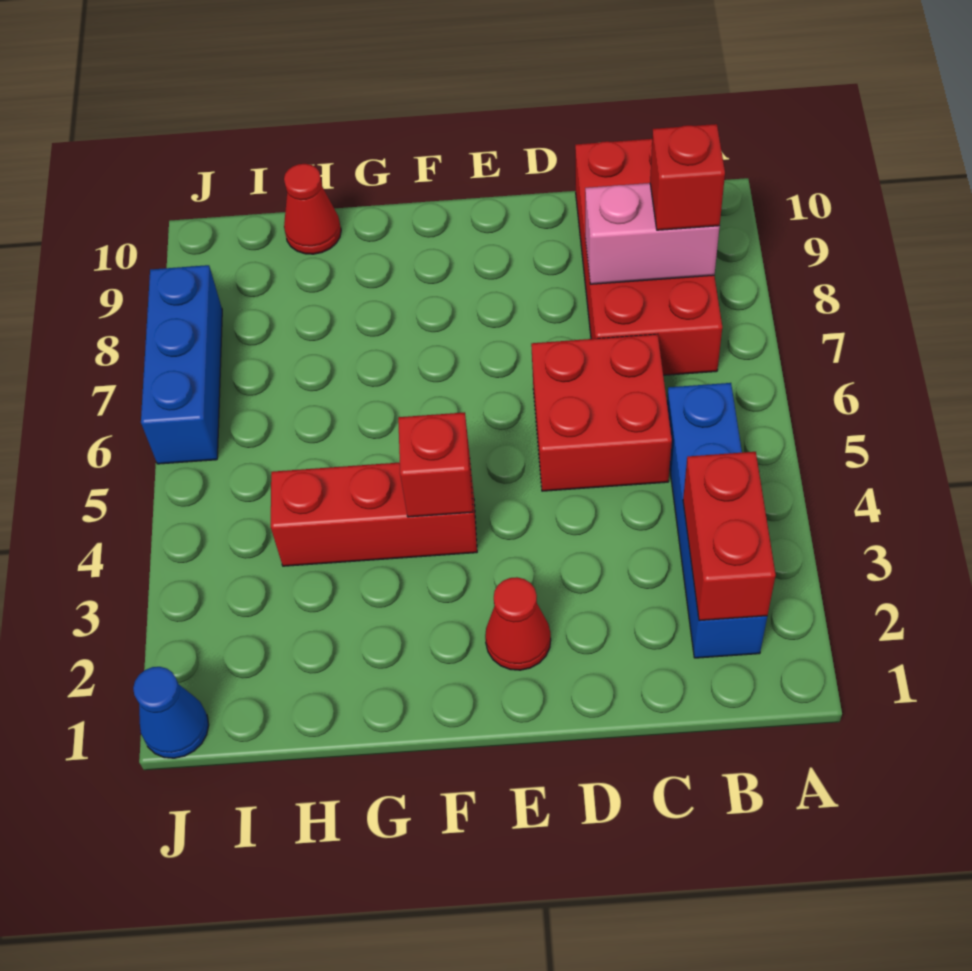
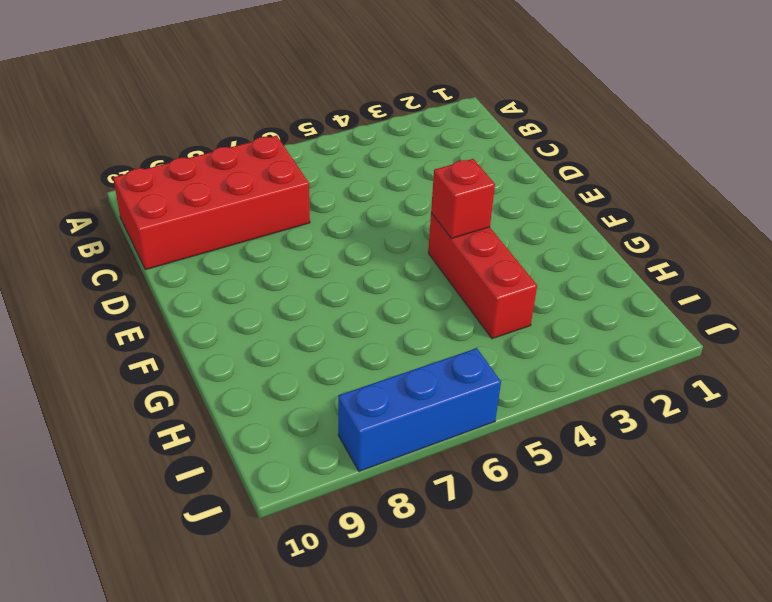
none -> blue 1x4 brick [667,383,767,658]
none -> red 2x2 brick [531,334,672,491]
none -> red 1x1 cone [485,577,551,670]

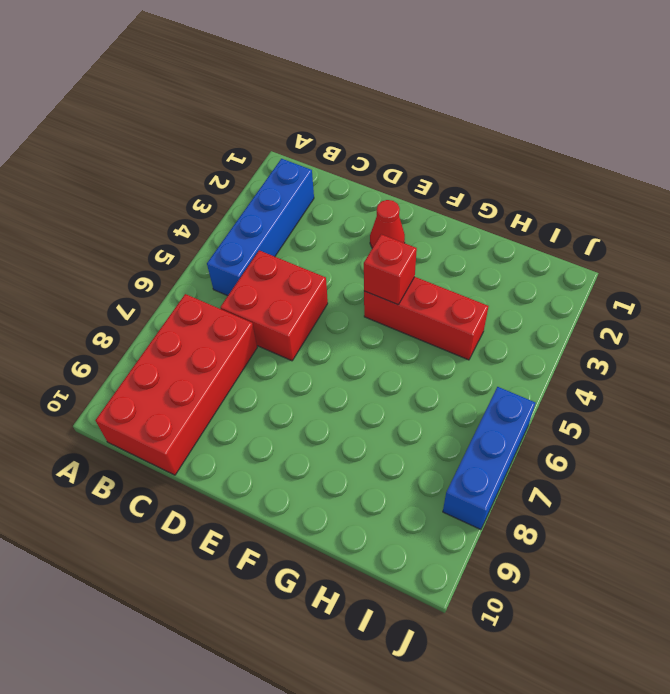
none -> red 1x1 cone [284,164,341,254]
none -> blue 1x1 cone [133,667,209,758]
none -> red 1x2 brick [683,452,776,621]

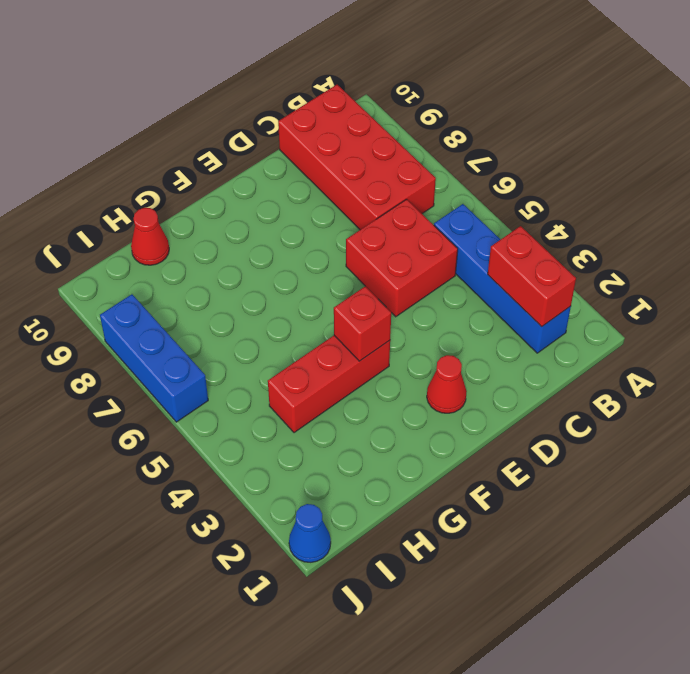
none -> pink 1x2 brick [585,183,720,284]
none -> red 1x1 brick [650,124,725,230]

